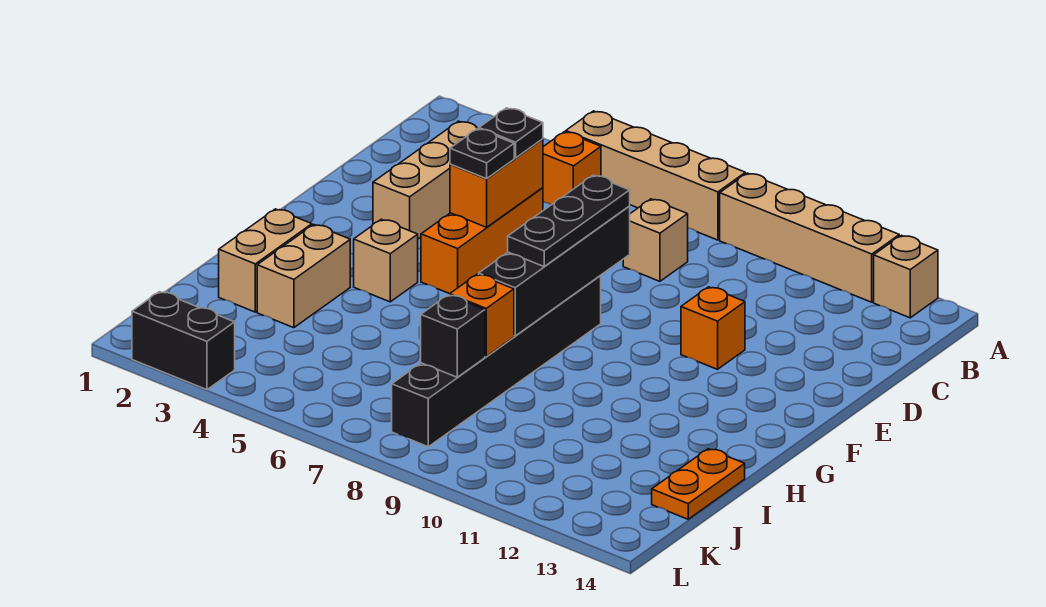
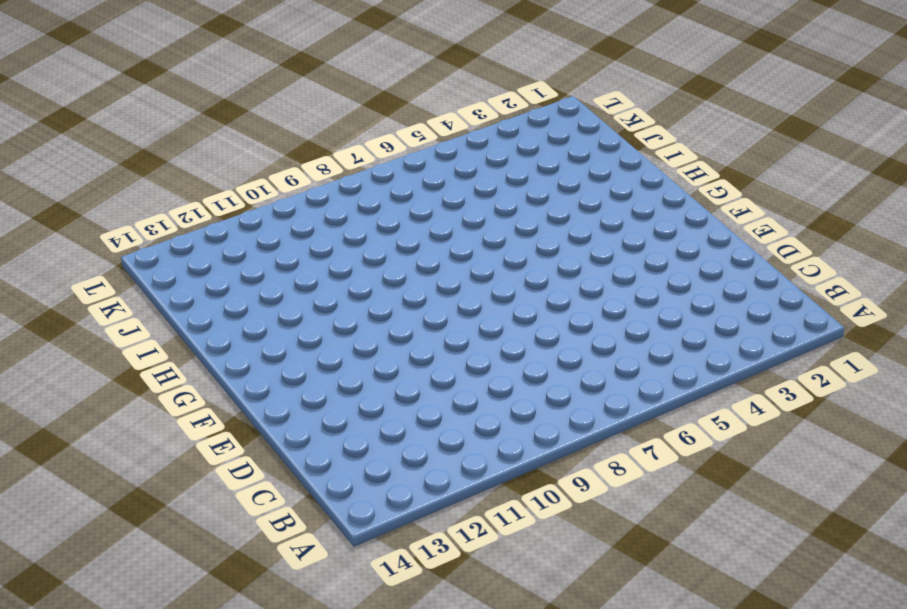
none -> tan 1x4 brick [566,111,745,240]
none -> tan 1x4 brick [720,173,899,302]
none -> tan 1x1 brick [874,235,938,318]

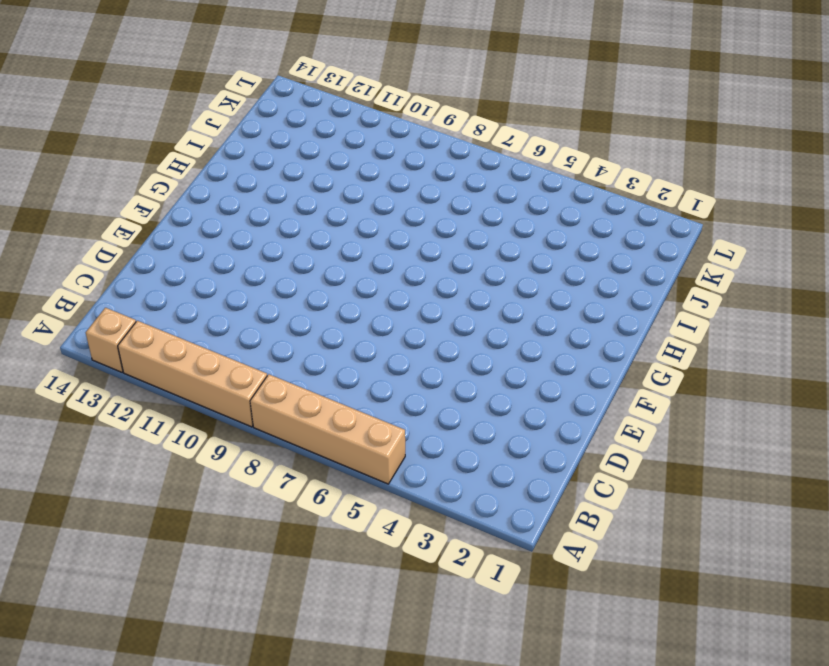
none -> orange 1x1 brick [543,132,601,205]
none -> tan 1x3 brick [373,121,477,239]
none -> tan 1x1 brick [623,199,688,281]

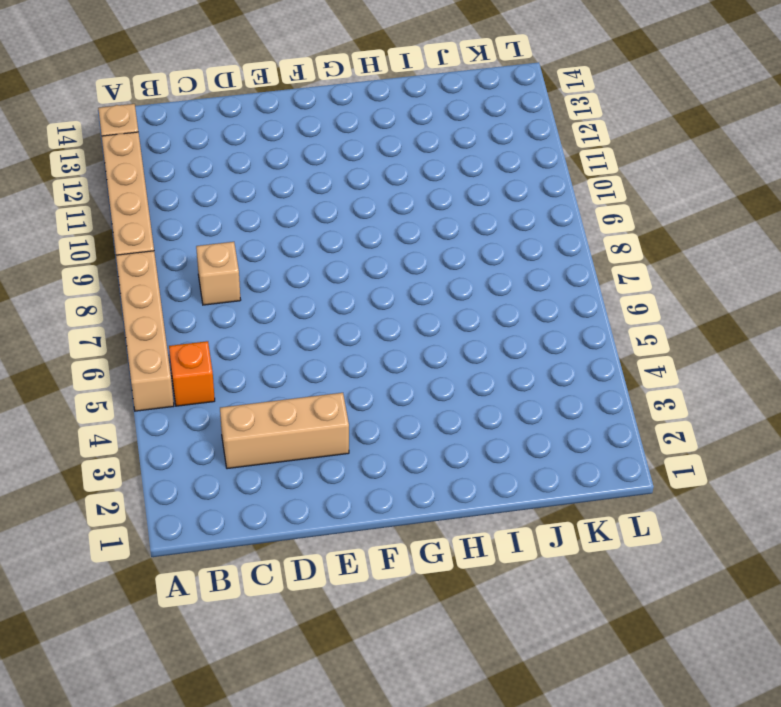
none -> orange 1x3 brick [421,188,543,294]
none -> orange 1x1 brick [681,287,745,369]
none -> black 1x6 brick [392,276,601,447]

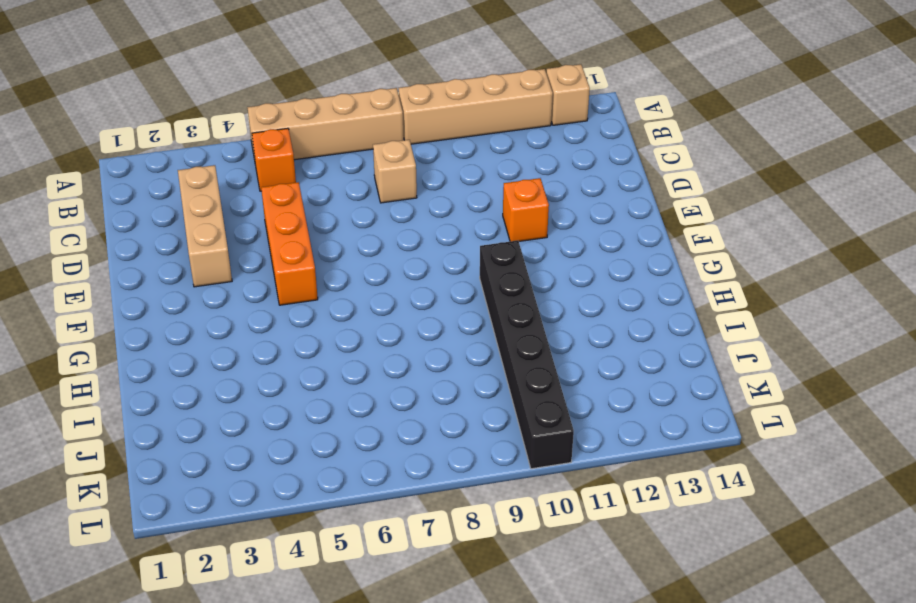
black 1x6 brick [480,241,574,469] -> black 1x6 brick moved to [392,276,601,447]
none -> tan 1x1 brick [354,219,418,302]
none -> tan 1x2 brick [219,209,312,312]
none -> tan 1x2 brick [257,225,350,328]

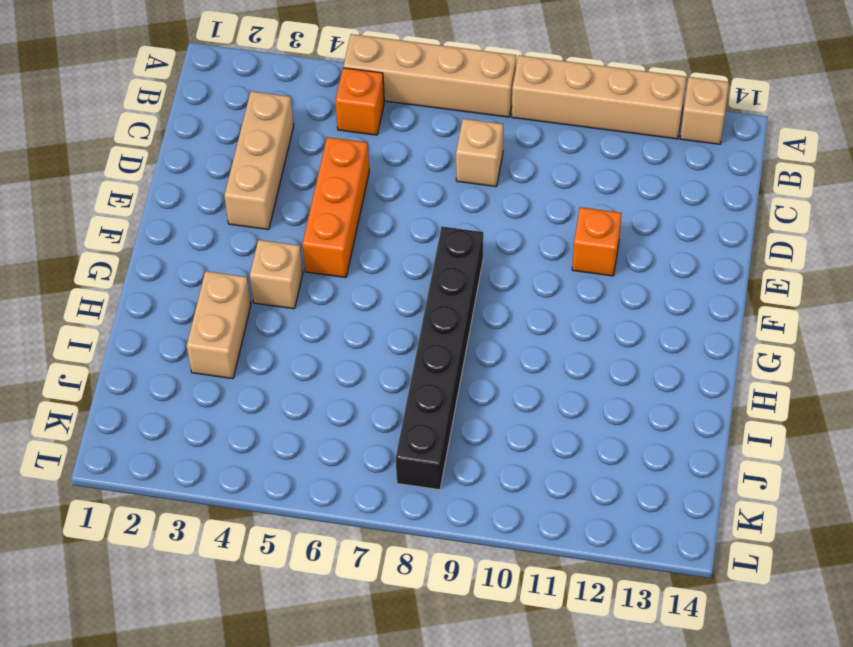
none -> tan 1x2 brick [219,209,312,312]
none -> orange 1x2 plate [652,449,745,519]
none -> black 1x2 brick [132,292,235,390]

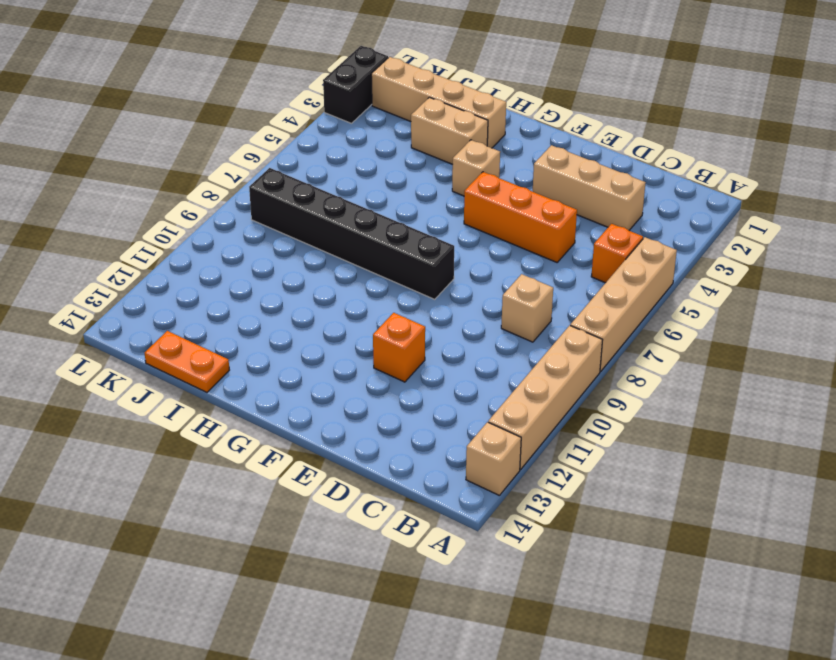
tan 1x4 brick [371,57,506,148] -> tan 1x2 brick [219,209,312,312]
none -> orange 1x2 brick [450,139,543,227]
none -> black 1x4 brick [479,207,630,336]
none -> orange 1x1 brick [450,274,514,357]

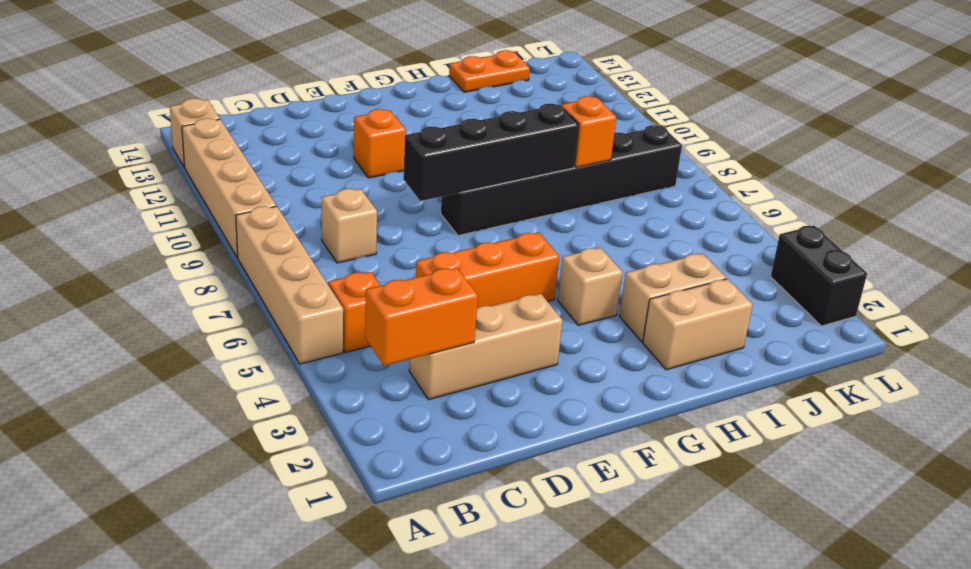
orange 1x2 brick [365,268,478,366] -> orange 1x2 brick moved to [450,139,543,227]
none -> black 1x1 brick [421,295,485,377]
none -> black 1x1 plate [479,108,543,158]
none -> black 1x1 plate [450,129,514,179]

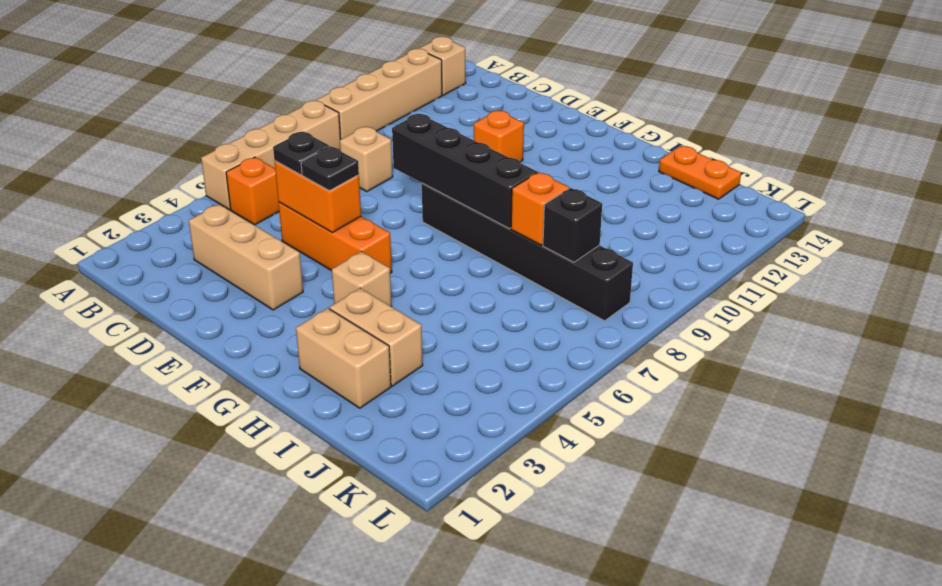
none -> black 1x2 brick [132,292,235,390]
none -> black 1x3 plate [508,175,630,267]

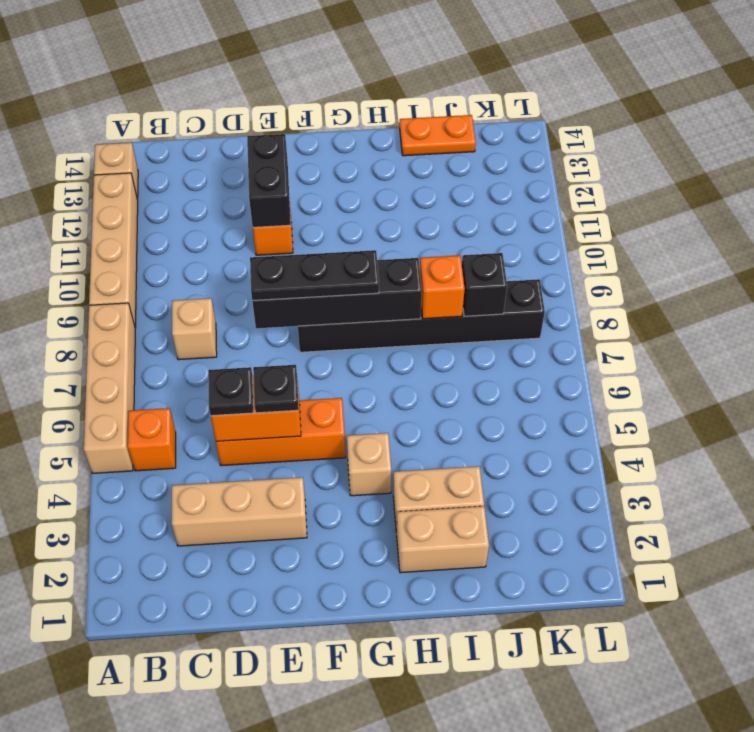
black 1x2 brick [247,134,291,227] -> black 1x2 brick moved to [132,292,235,390]

